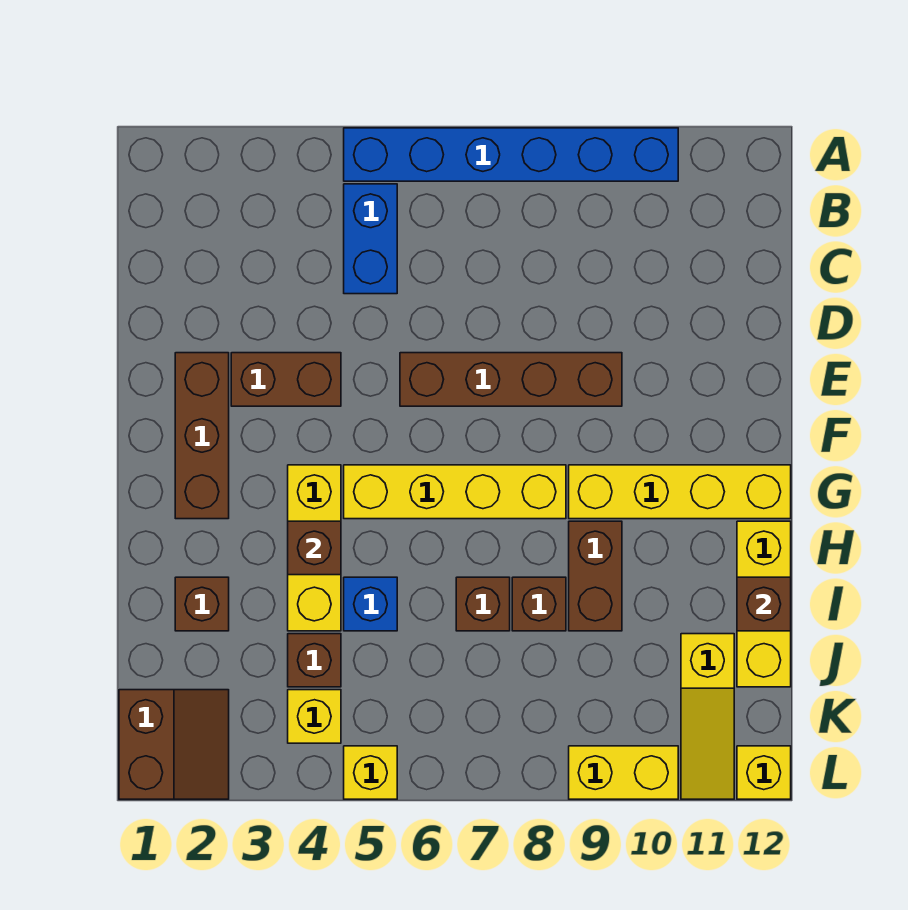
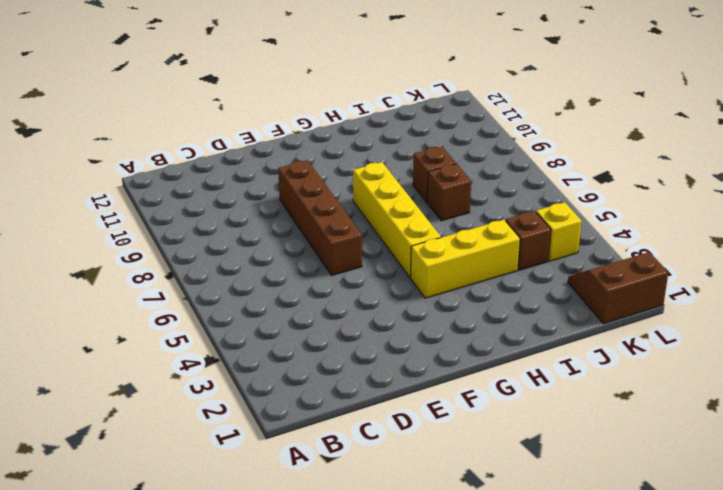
none -> blue 1x6 brick [344,128,678,181]
none -> blue 1x2 brick [344,184,397,294]
none -> brown 1x3 brick [175,353,229,519]

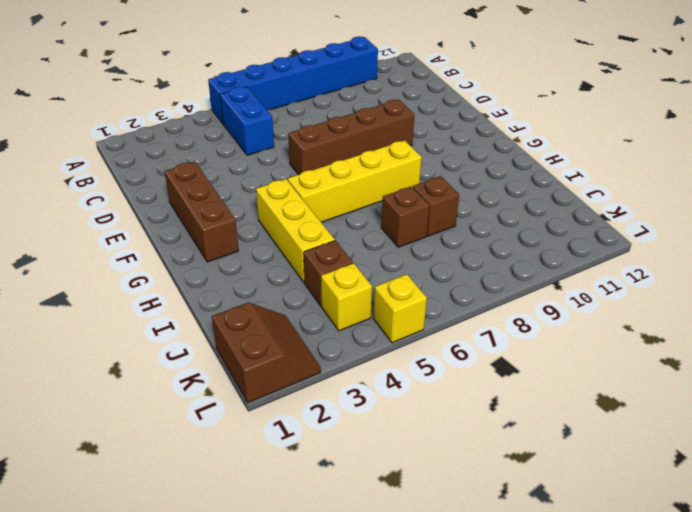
none -> brown 1x2 brick [231,353,341,406]
none -> yellow 1x4 brick [569,465,791,519]
none -> brown 1x2 brick [569,521,622,631]

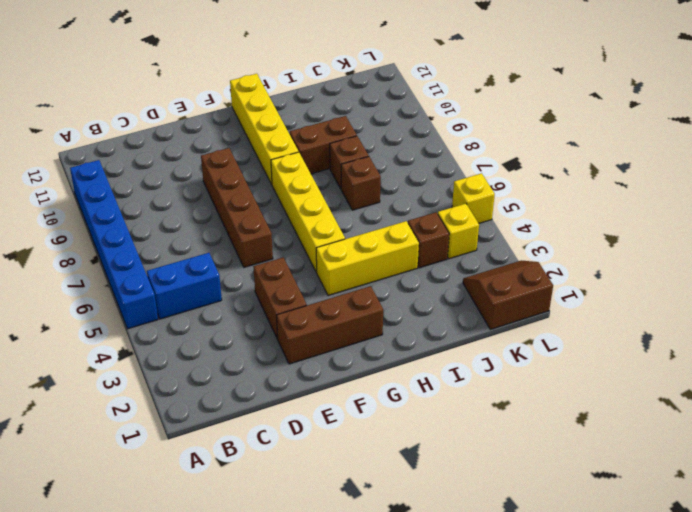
none -> yellow 1x3 brick [737,521,791,687]
none -> brown 1x1 brick [175,577,229,631]
none -> blue 1x1 brick [344,577,397,631]

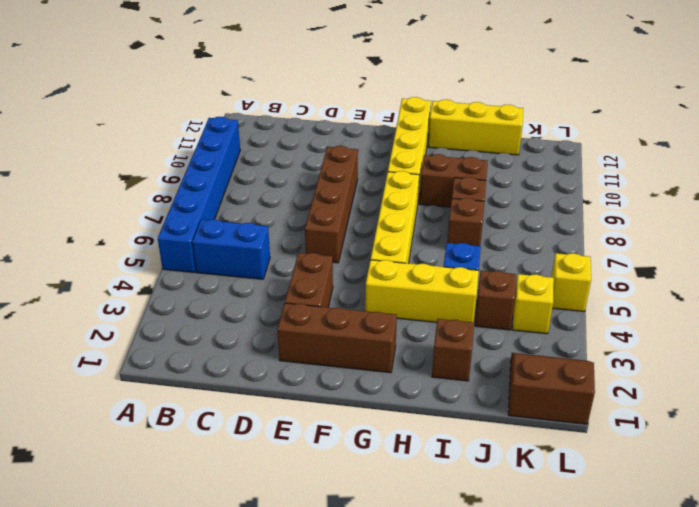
none -> yellow 1x3 slope [681,634,734,799]
none -> yellow 1x2 brick [569,746,678,799]
none -> yellow 1x1 brick [737,746,791,799]

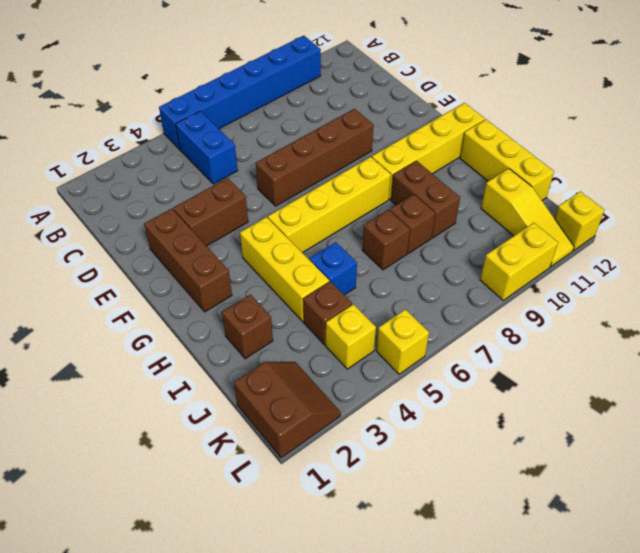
none -> brown 1x1 brick [288,521,341,575]
none -> brown 1x1 brick [737,577,791,631]

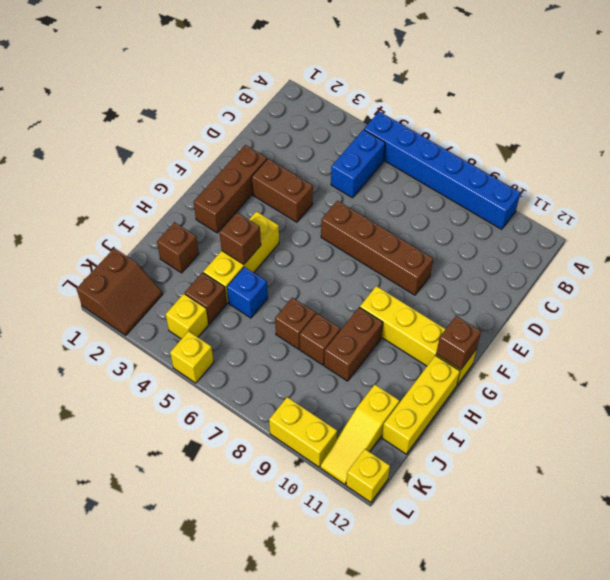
brown 1x1 brick [436,316,481,369] -> brown 1x1 brick moved to [737,577,791,631]
none -> yellow 1x4 brick [344,465,566,519]

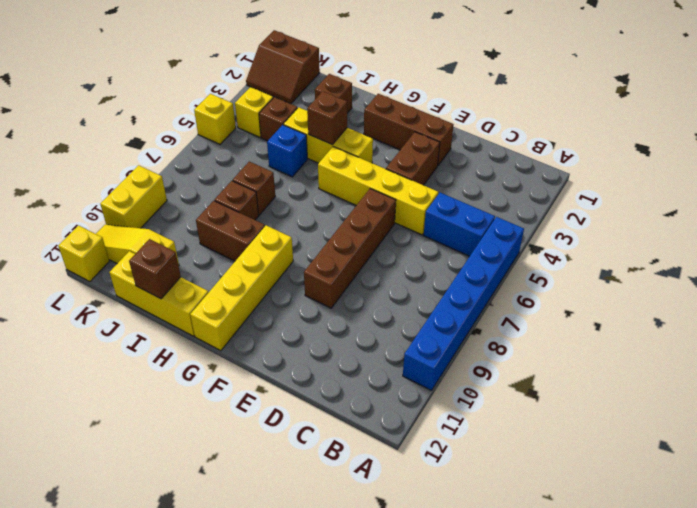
yellow 1x4 brick [318,147,438,235] -> yellow 1x4 brick turned to [344,465,566,519]

